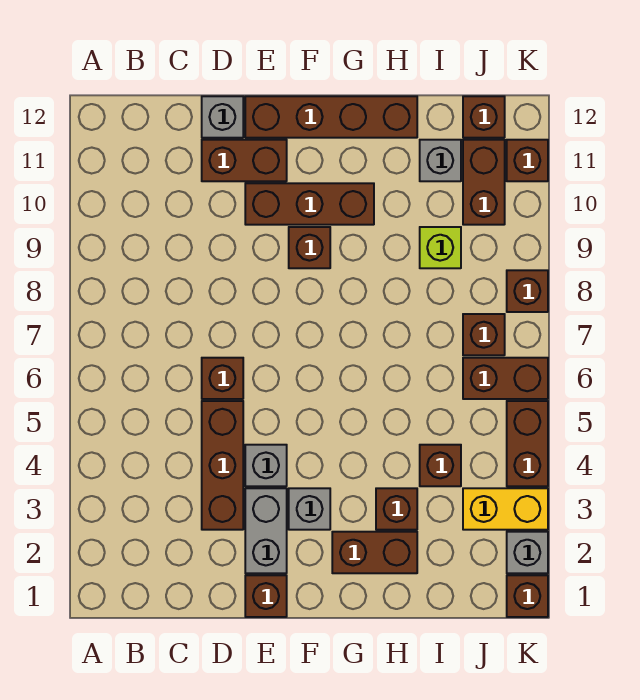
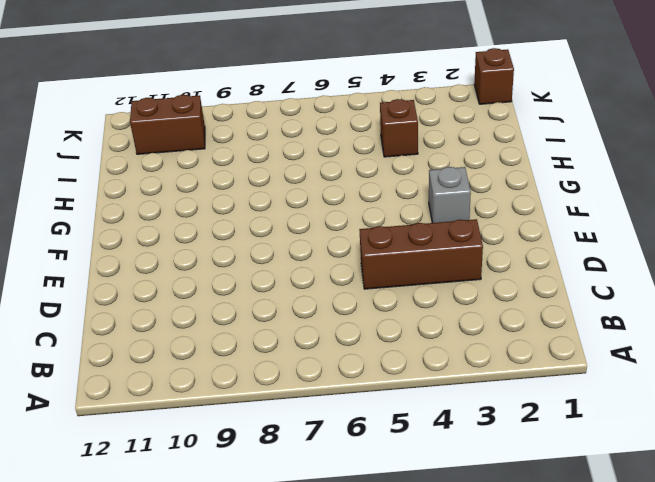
none -> brown 1x1 brick [202,358,243,399]
none -> brown 1x2 brick [202,140,287,181]
none -> grey 1x1 brick [202,96,243,138]

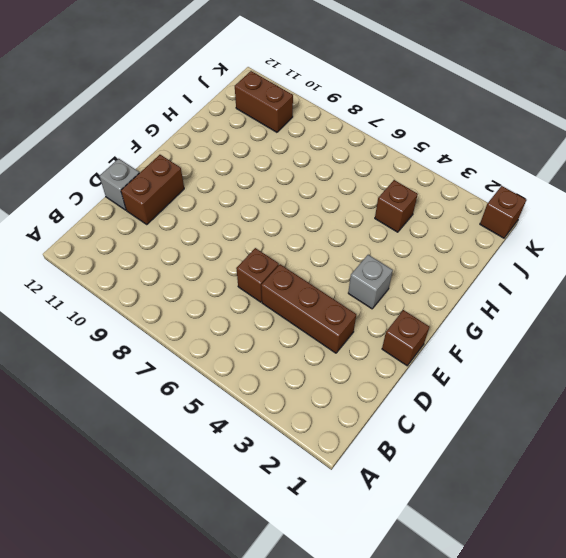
none -> grey 1x2 brick [245,488,287,573]
none -> grey 1x1 brick [245,445,287,486]
none -> brown 1x3 brick [245,183,374,225]

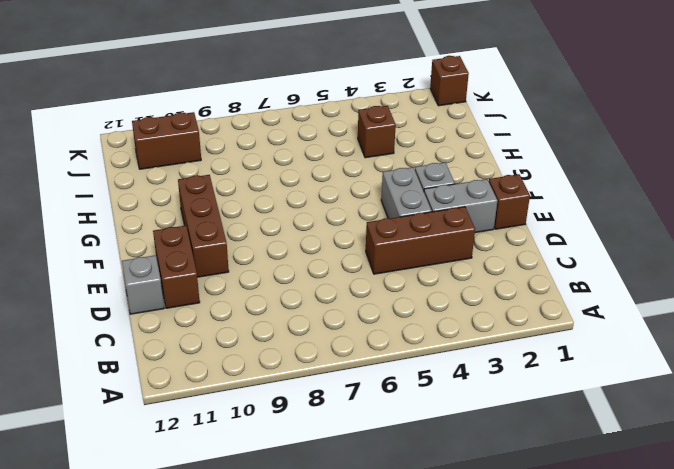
grey 1x2 brick [381,167,432,219] -> grey 1x1 brick [245,445,287,486]
none -> brown 1x1 brick [202,358,243,399]
none -> brown 1x4 brick [245,96,417,138]
none -> brown 1x1 brick [289,227,330,268]

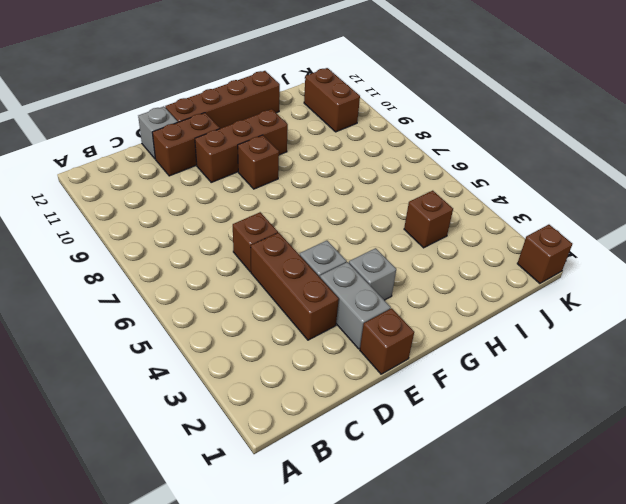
none -> brown 1x2 brick [332,532,417,573]
none -> brown 1x1 brick [376,488,417,530]
none -> lime 1x1 brick [420,227,461,268]

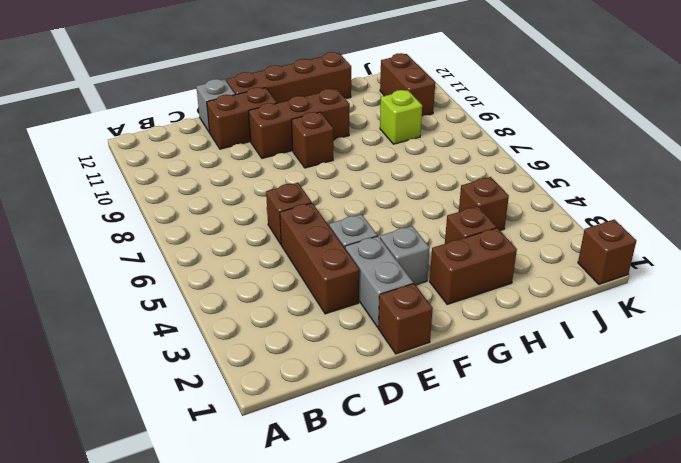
none -> grey 1x1 brick [420,140,461,181]
none -> yellow 1x2 brick [463,488,548,530]
none -> brown 1x2 brick [463,358,548,399]

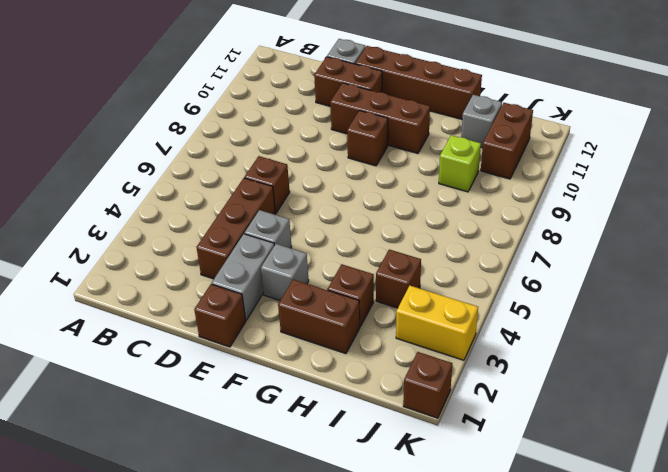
none -> brown 1x2 brick [463,358,548,399]
none -> brown 1x1 brick [463,314,505,355]
none -> brown 1x1 brick [463,96,505,138]

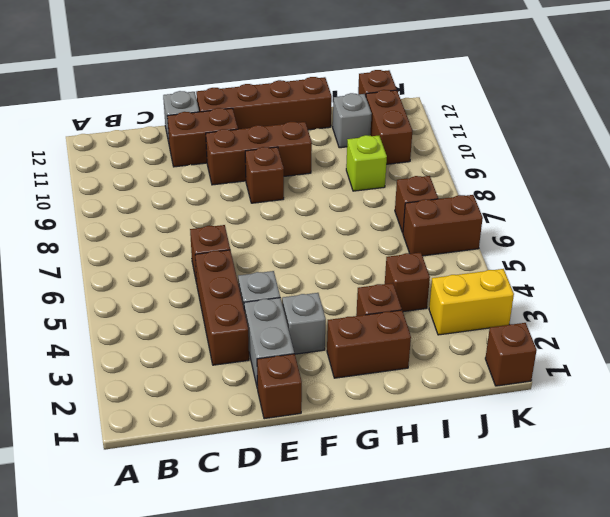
none -> grey 1x1 brick [507,532,548,573]
none -> brown 1x2 brick [507,401,548,486]
none -> brown 1x1 brick [507,270,548,312]

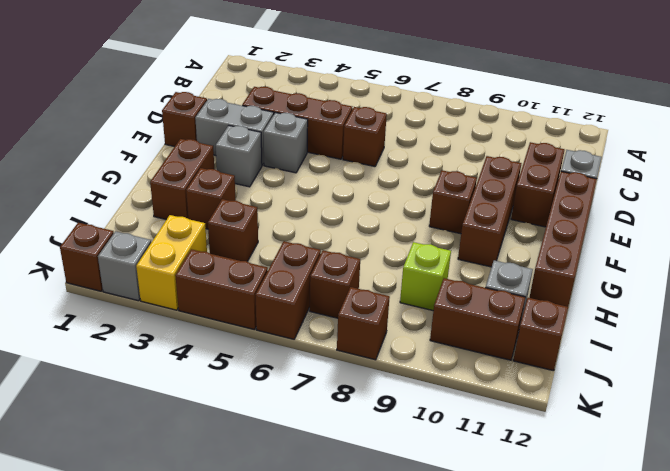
none -> brown 1x1 brick [507,140,548,181]

